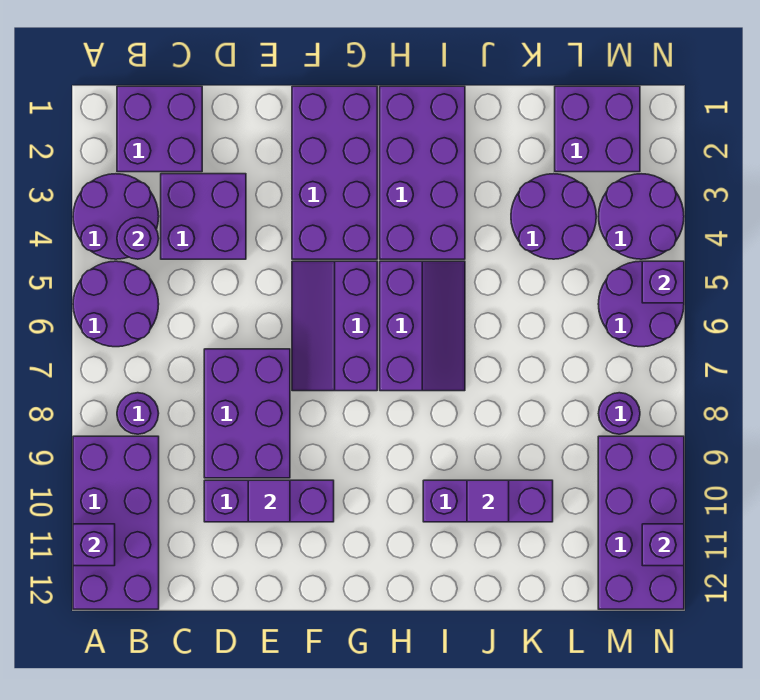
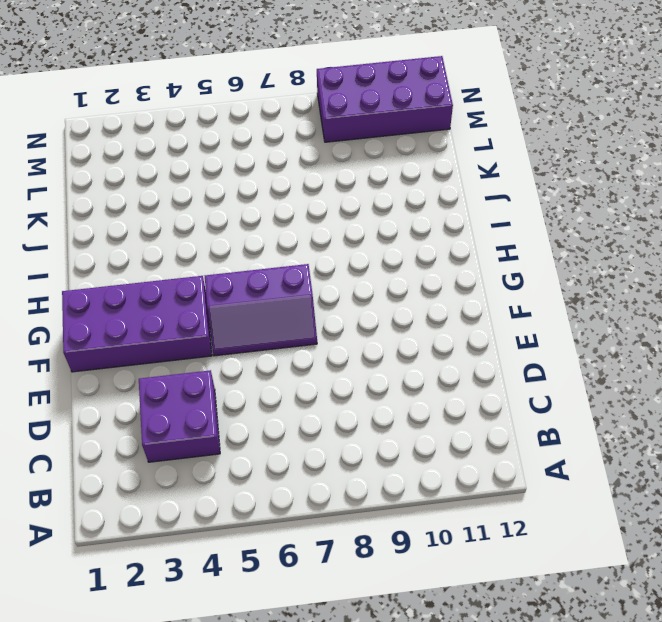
none -> purple 2x2 round brick [73,174,159,259]
none -> purple 2x2 round brick [73,261,159,347]
none -> purple 2x4 brick [73,436,159,609]

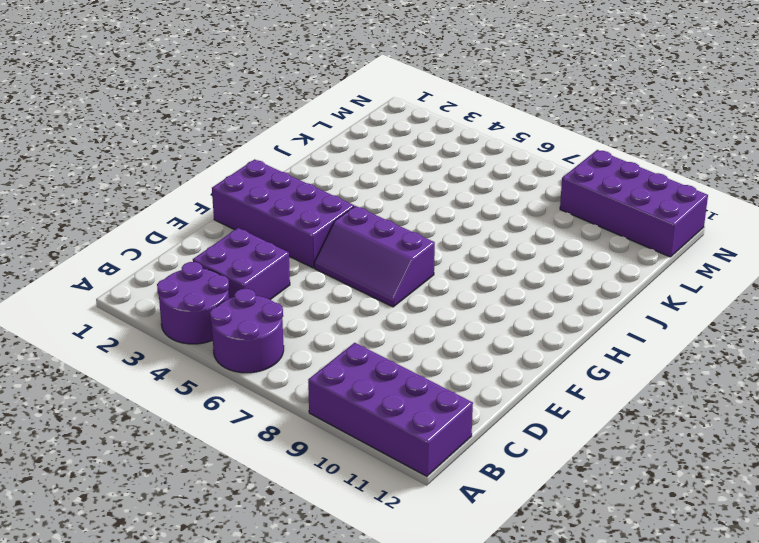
none -> purple 2x2 brick [117,86,202,172]
none -> purple 1x1 round brick [117,393,159,434]
none -> purple 2x3 brick [204,349,290,478]

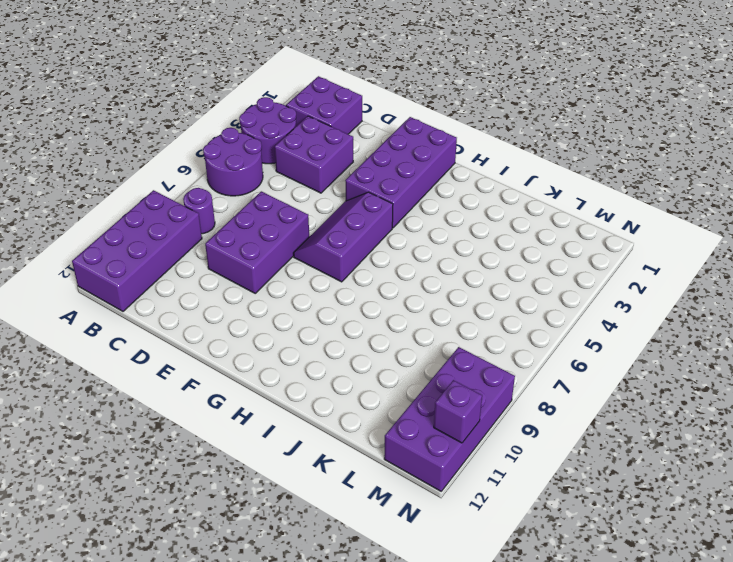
none -> purple 1x3 brick [204,480,334,522]
none -> purple 2x4 brick [380,86,465,259]
none -> purple 2x3 slope [380,261,465,391]

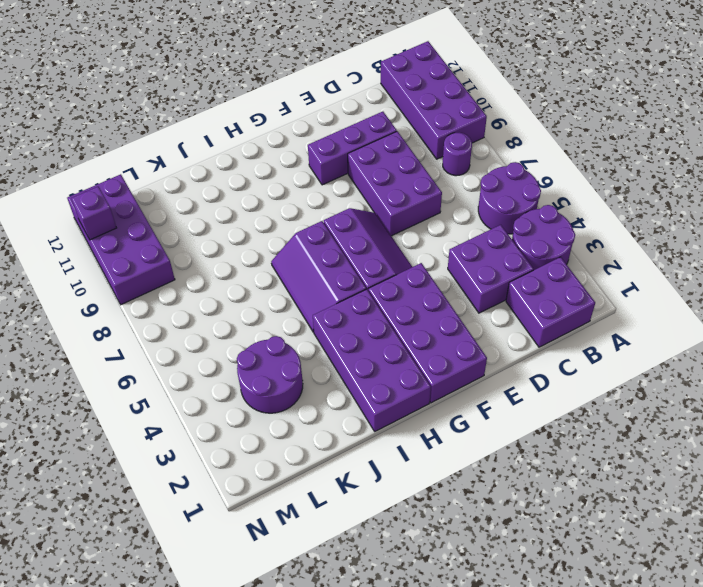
none -> purple 1x3 brick [423,480,553,522]
none -> purple 2x2 brick [555,86,640,172]
none -> purple 2x2 round brick [598,174,684,259]

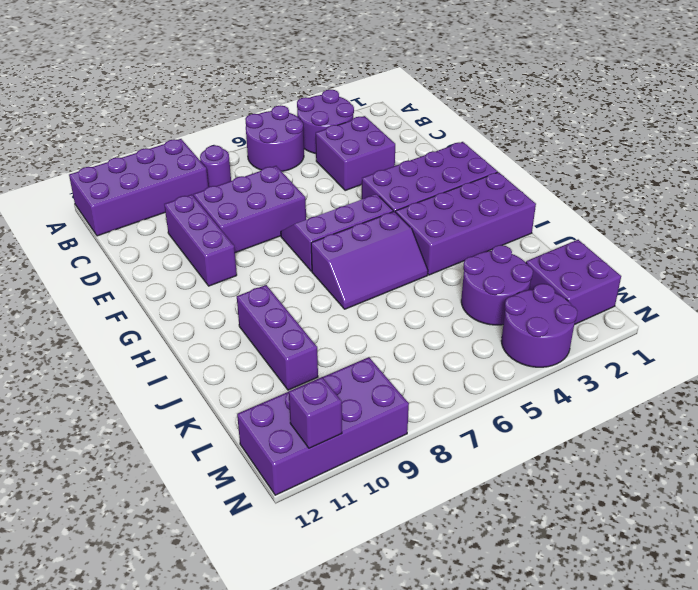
none -> purple 2x2 brick [117,86,202,172]
none -> purple 2x2 round brick [598,261,684,347]
none -> purple 1x1 round brick [599,393,640,434]

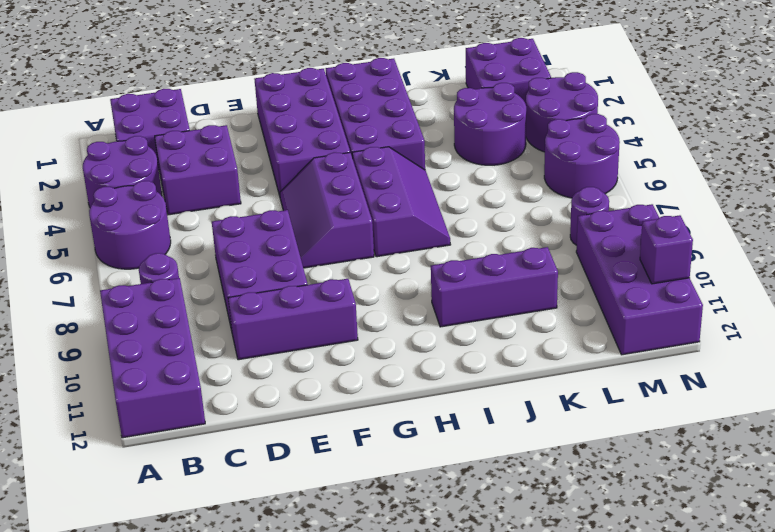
none -> purple 1x1 brick [73,524,115,566]
none -> purple 1x1 round brick [117,218,159,259]
none -> purple 1x1 tile [248,480,290,522]

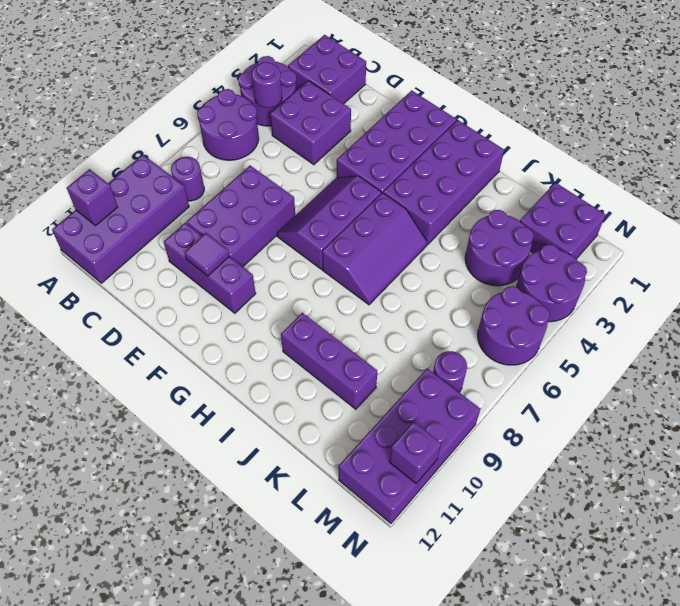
none -> purple 1x1 tile [467,480,509,522]
none -> purple 1x1 brick [642,261,684,303]

